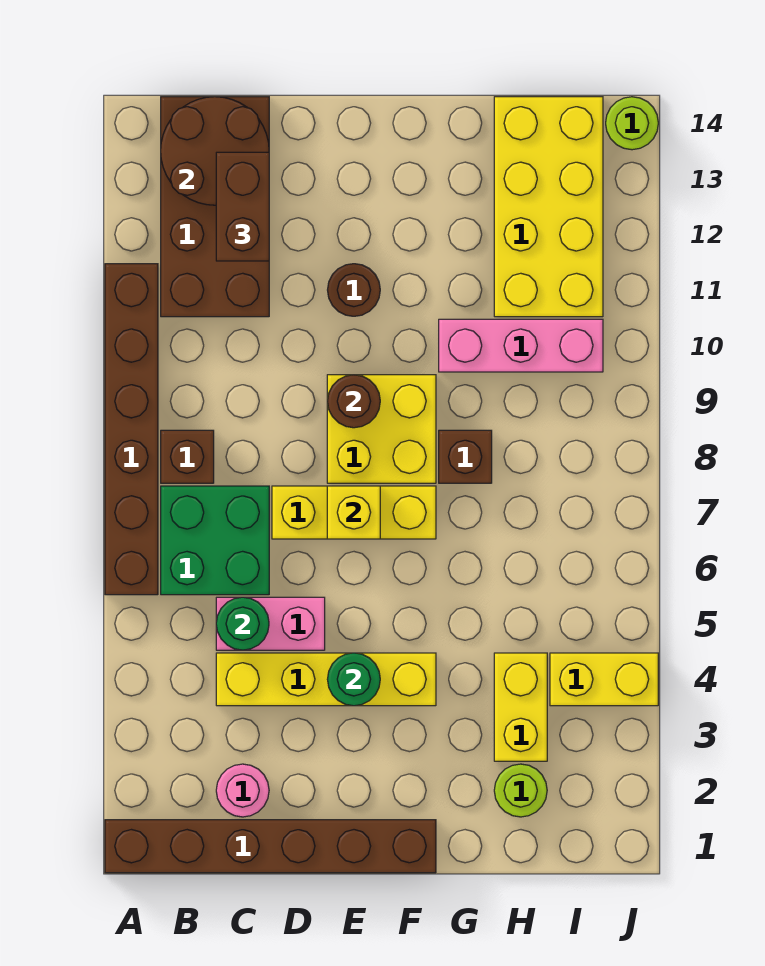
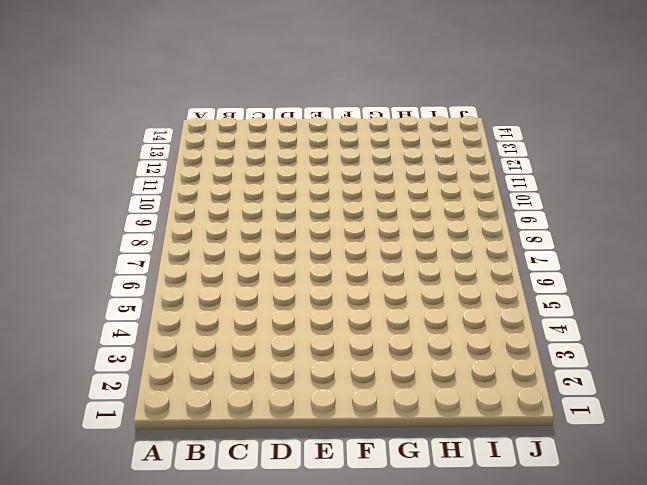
none -> brown 1x6 brick [105,820,436,873]
none -> brown 1x6 brick [105,264,158,595]
none -> green 2x2 brick [161,486,269,595]

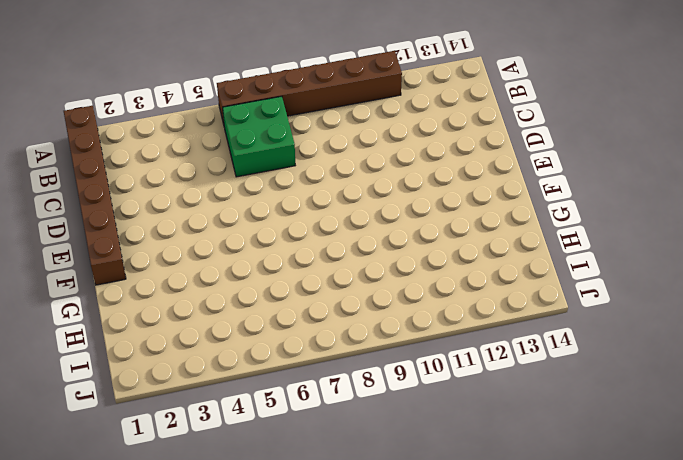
none -> brown 1x1 brick [161,430,214,483]
none -> brown 2x4 brick [161,97,269,317]
none -> pink 1x1 round brick [216,764,269,817]

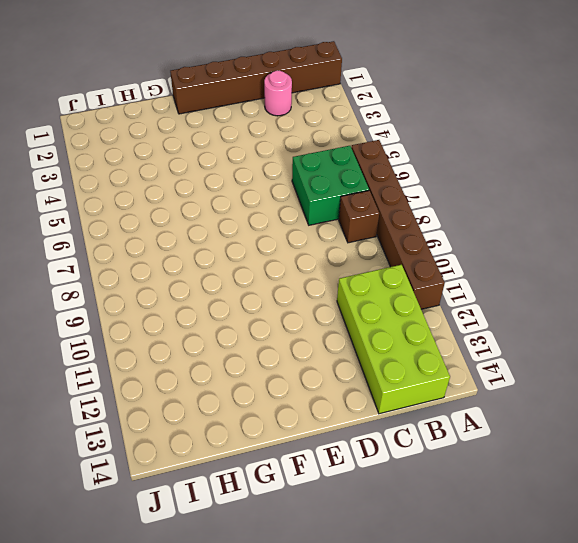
lime 2x4 brick [337,265,450,414] -> brown 2x4 brick [161,97,269,317]
none -> yellow 1x4 brick [216,653,436,706]
none -> pink 1x2 brick [216,597,325,650]
none -> yellow 1x3 brick [272,486,436,539]

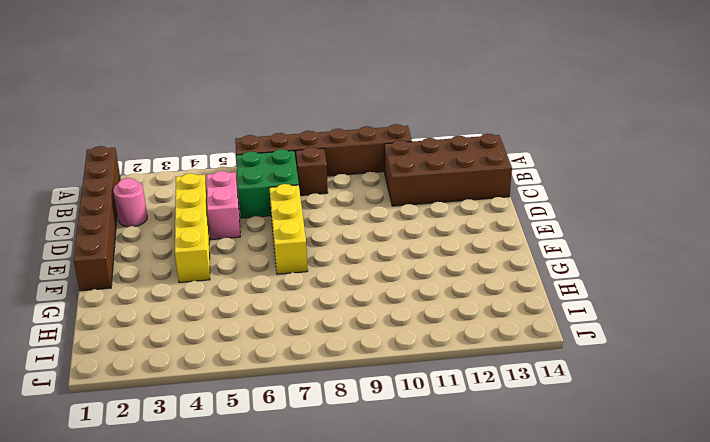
none -> yellow 2x2 brick [327,375,436,483]
none -> brown 1x1 round brick [328,264,380,316]
none -> brown 1x1 brick [439,430,492,483]

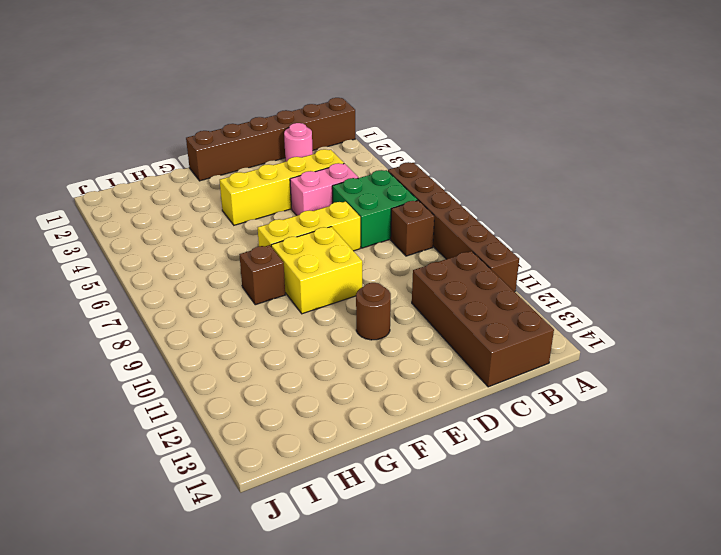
none -> pink 1x3 brick [439,319,603,372]
none -> lime 1x1 round brick [494,764,547,817]
none -> yellow 1x2 brick [494,653,547,761]

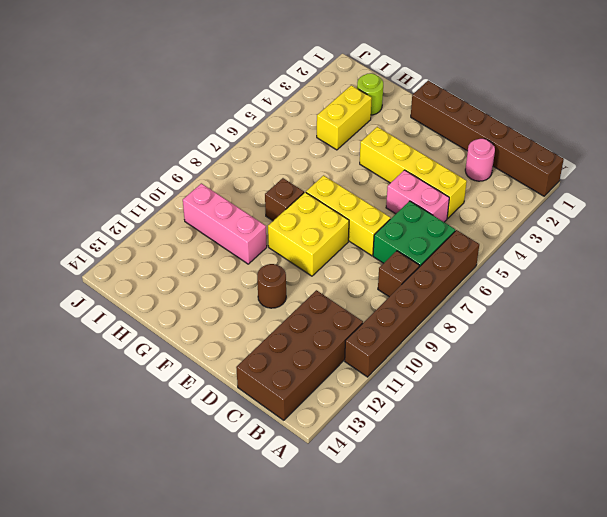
none -> yellow 2x4 brick [494,97,603,317]
none -> yellow 1x2 brick [550,653,658,706]
none -> lime 1x1 round brick [606,97,658,150]

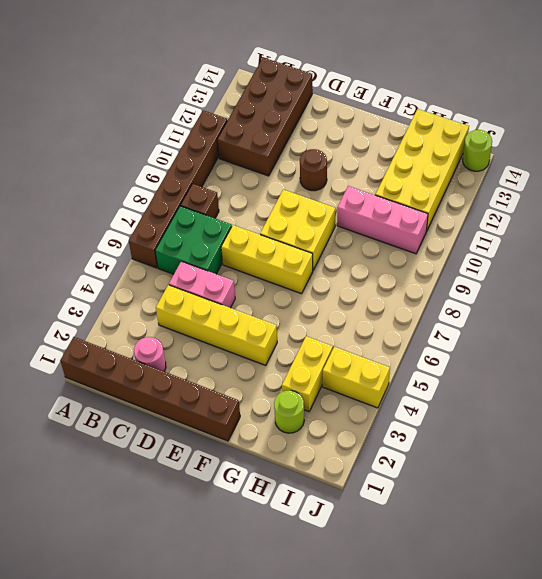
none -> brown 1x1 brick [439,430,492,483]
none -> brown 2x2 round brick [161,97,269,205]
none -> green 1x1 round brick [216,597,269,650]

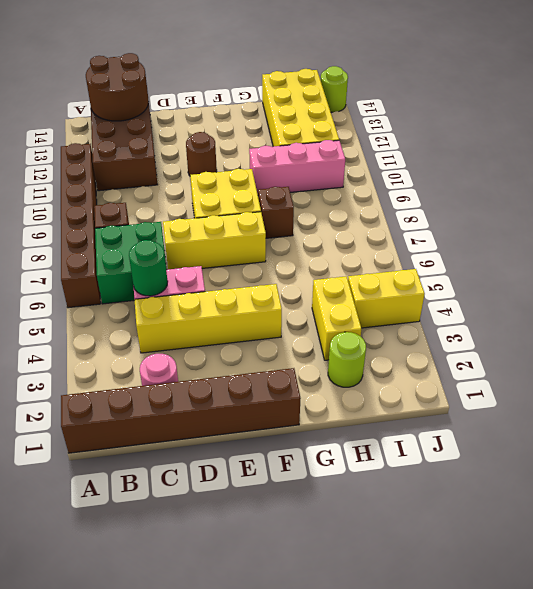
none -> green 1x1 round brick [327,653,380,706]
none -> yellow 1x1 brick [327,486,380,539]
none -> brown 1x1 round brick [327,375,380,428]

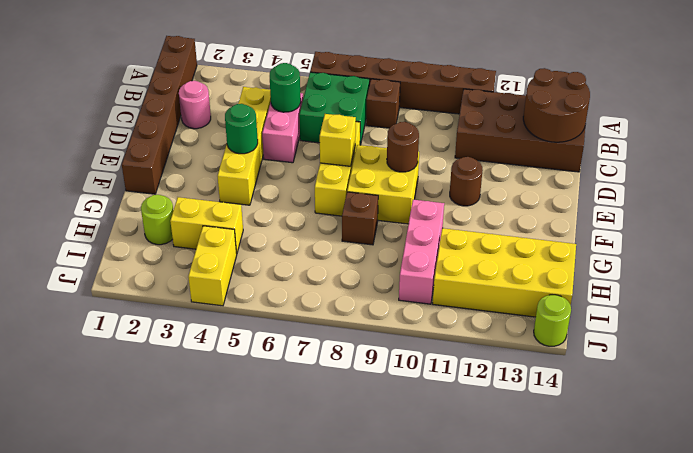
none -> brown 1x2 brick [216,152,269,261]

